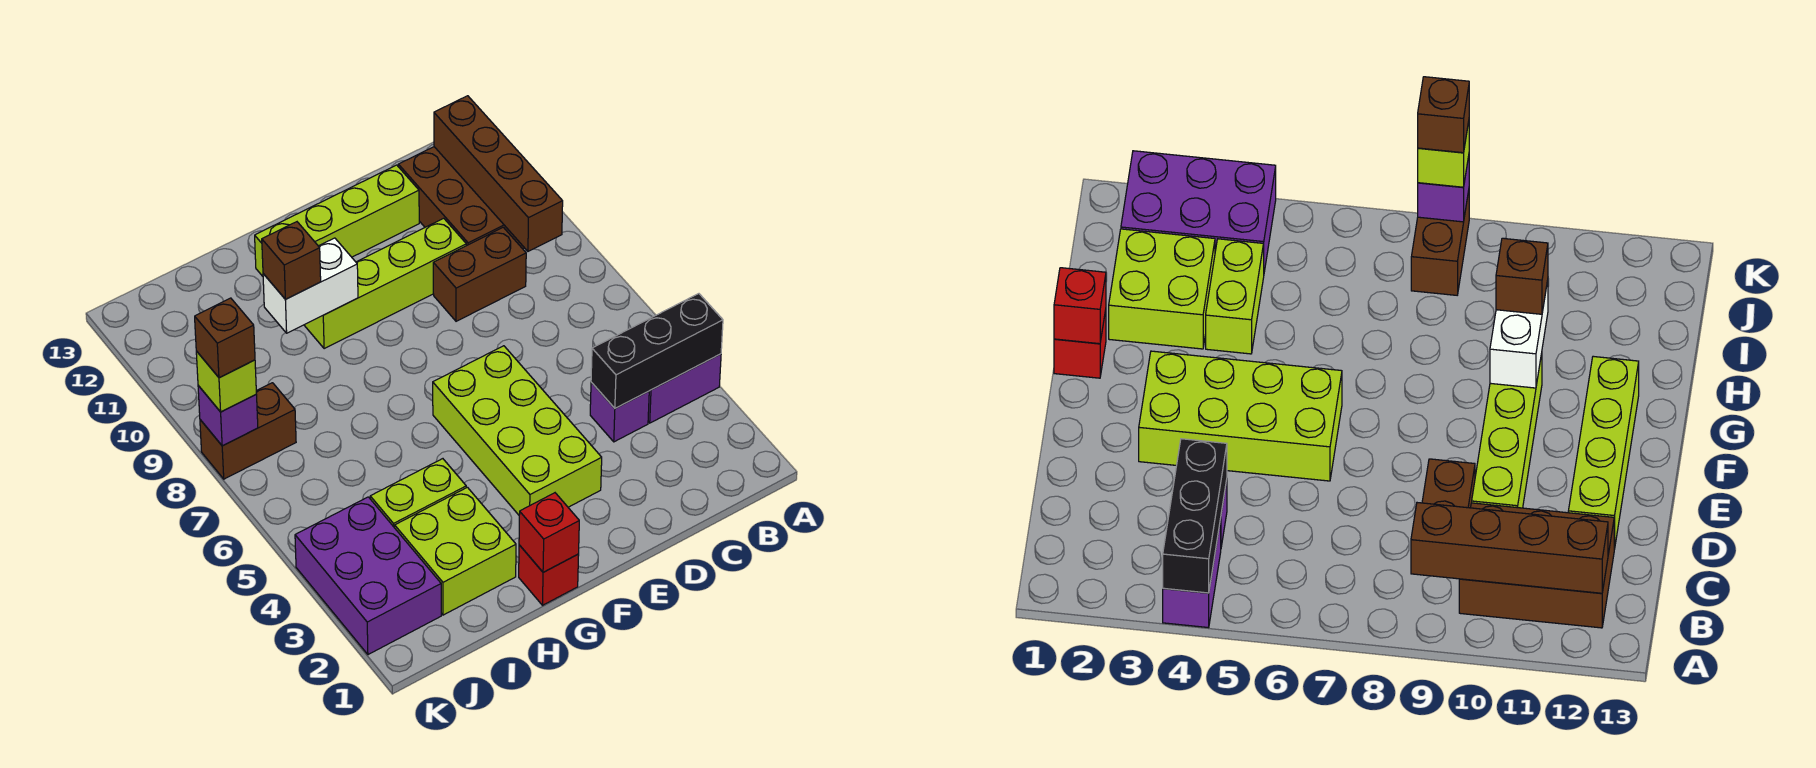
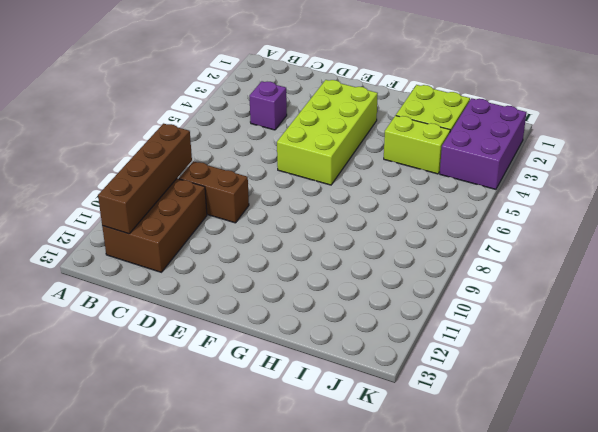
none -> purple 1x2 brick [648,354,721,423]
none -> lime 1x4 brick [304,218,466,349]
none -> lime 1x4 brick [255,165,419,276]

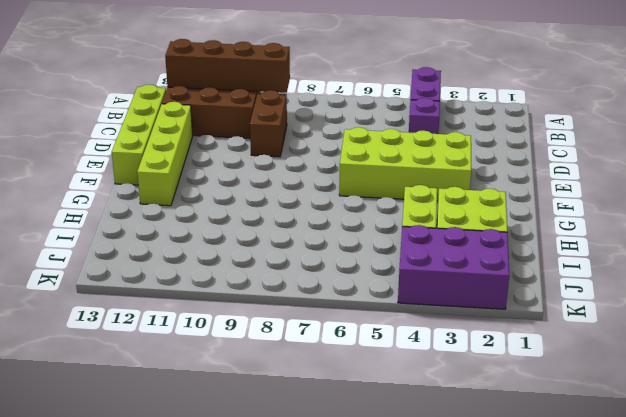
lime 1x4 brick [112,85,166,185] -> lime 1x4 brick moved to [304,218,466,349]
none -> red 1x1 brick [519,545,579,605]
none -> brown 1x2 brick [200,383,296,479]
none -> black 1x3 brick [591,294,723,408]

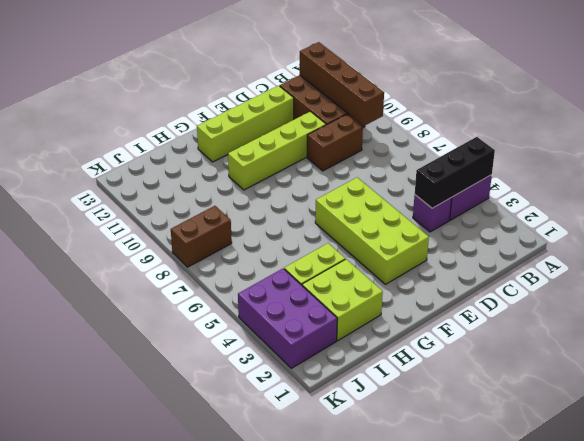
none -> red 1x1 brick [519,545,579,605]
none -> red 1x1 brick [519,493,579,572]
none -> white 1x2 brick [263,238,358,333]

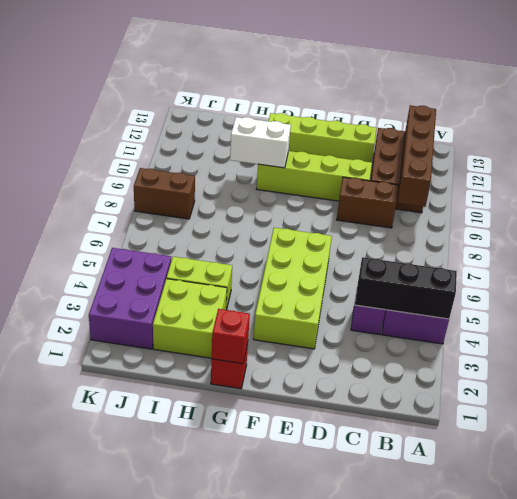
none -> purple 1x1 brick [198,386,258,446]
none -> brown 1x1 brick [262,222,321,299]
none -> lime 1x1 brick [196,351,256,412]

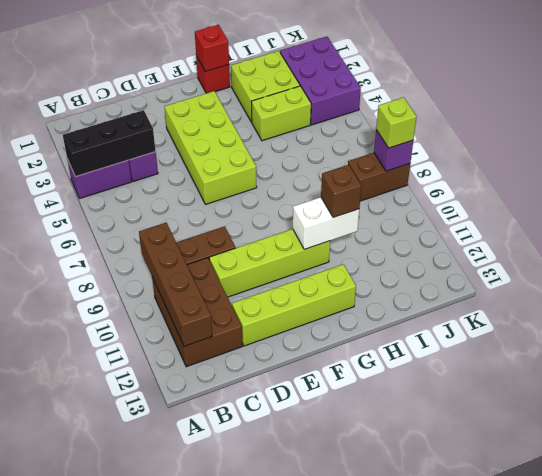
none -> brown 1x1 brick [195,298,255,378]

